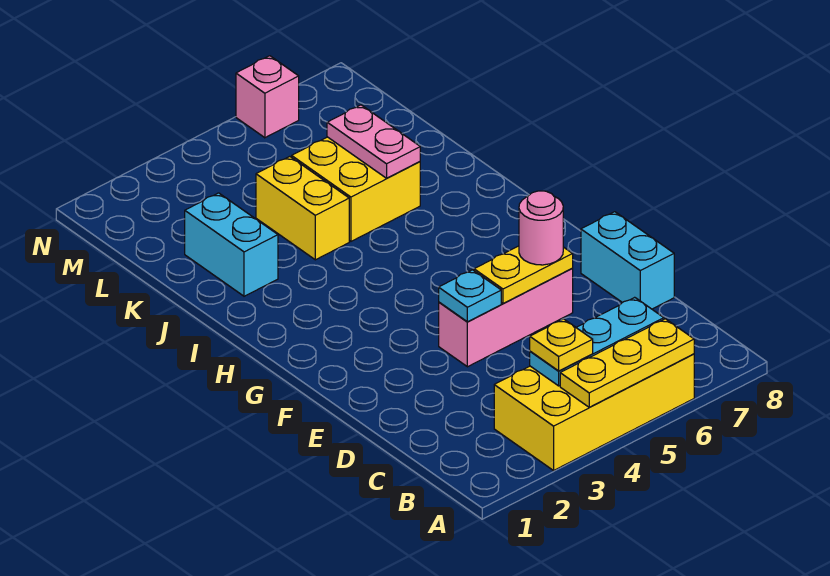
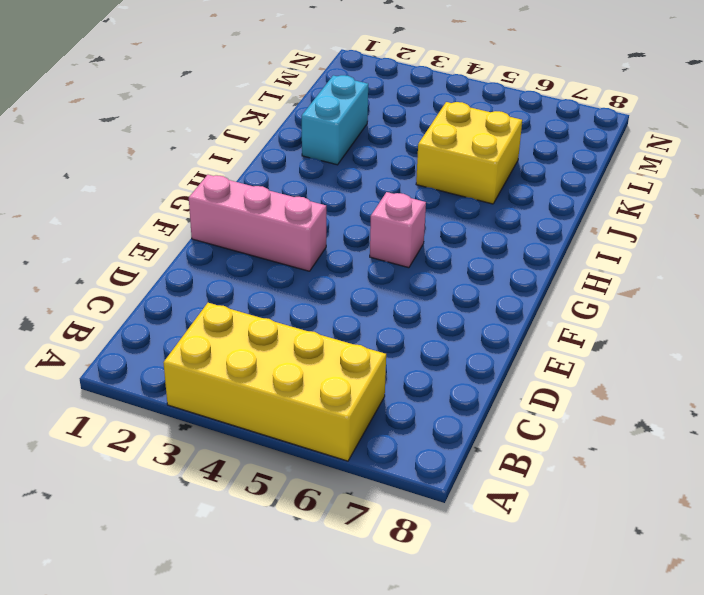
pink 1x3 brick [189,175,326,271] -> pink 1x3 brick moved to [439,269,573,367]
pink 1x1 brick [370,192,426,268] -> pink 1x1 brick moved to [236,56,299,138]
none -> cyan 1x2 brick [581,212,674,309]
none -> yellow 1x2 brick [256,157,349,260]
none -> yellow 1x3 plate [560,319,694,407]

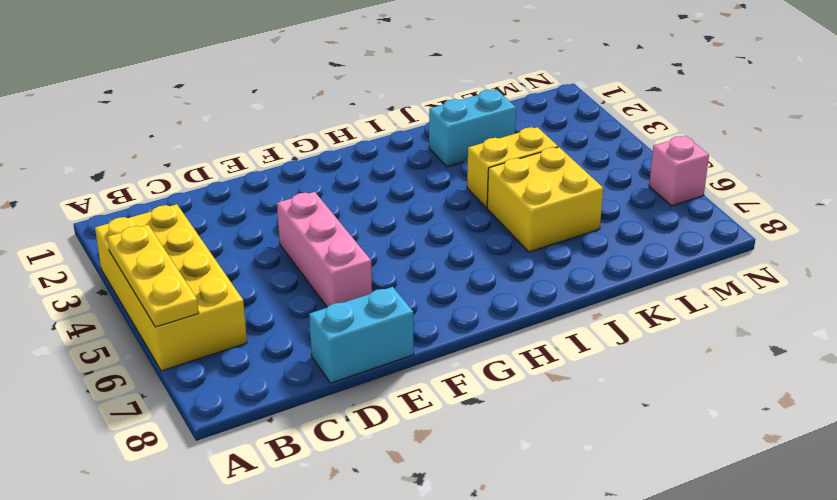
none -> cyan 1x3 plate [530,297,664,386]
none -> cyan 1x1 plate [439,270,501,322]
none -> yellow 1x2 plate [474,246,573,303]

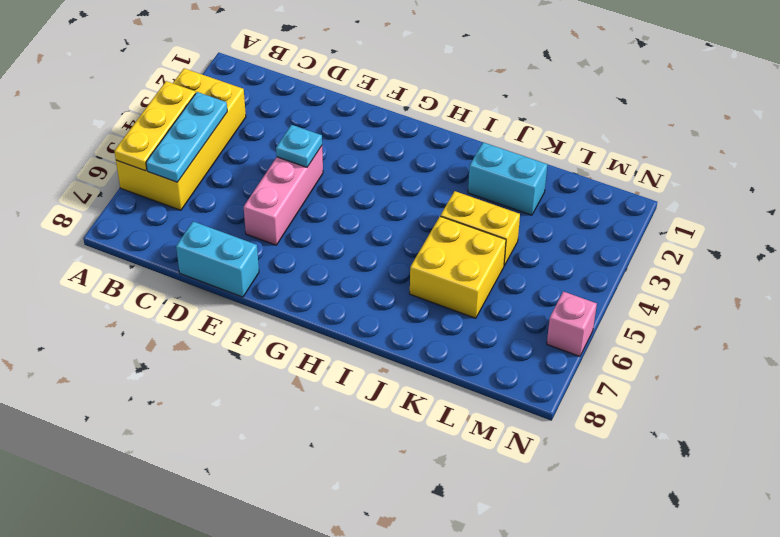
none -> yellow 1x2 plate [474,246,573,303]
none -> pink 1x2 plate [327,105,420,178]
none -> yellow 1x1 plate [530,319,593,371]

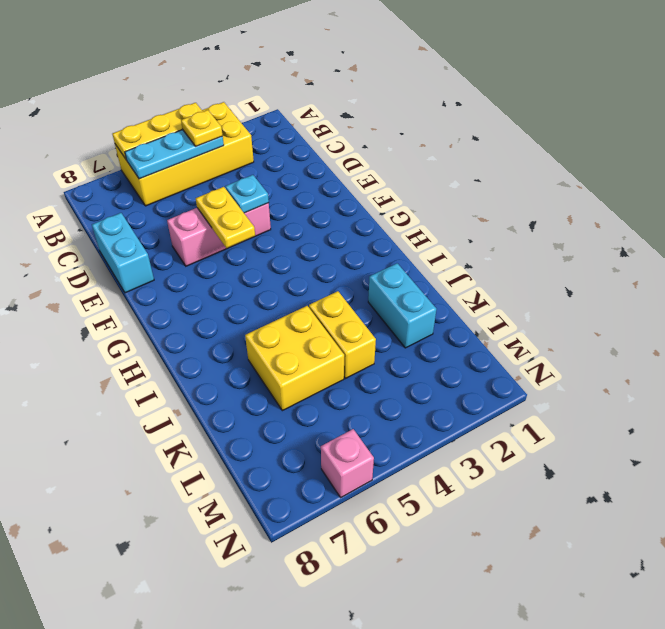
yellow 1x2 plate [196,187,255,248] -> yellow 1x2 plate turned to [474,246,573,303]
none -> pink 1x2 plate [327,105,420,178]
none -> pink 1x1 round brick [519,191,563,265]

